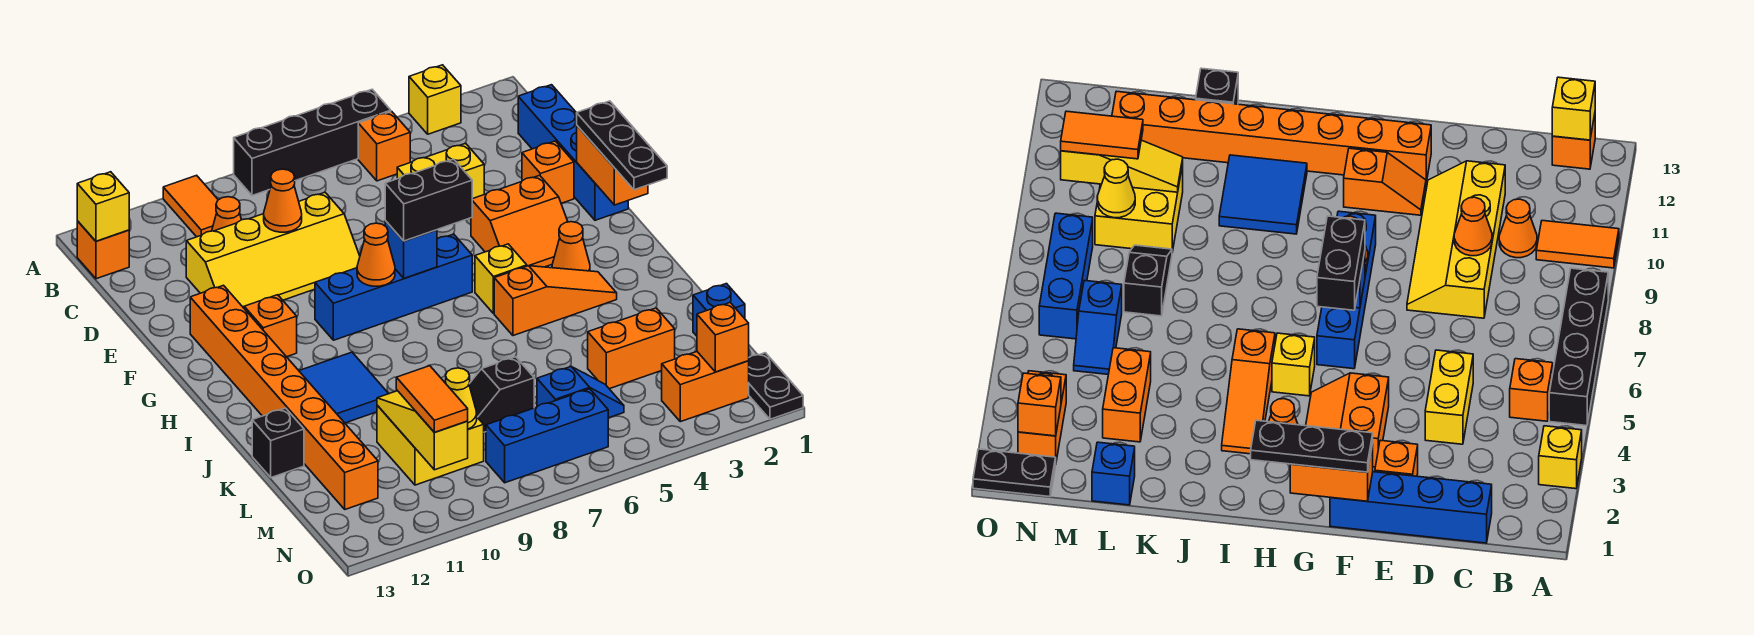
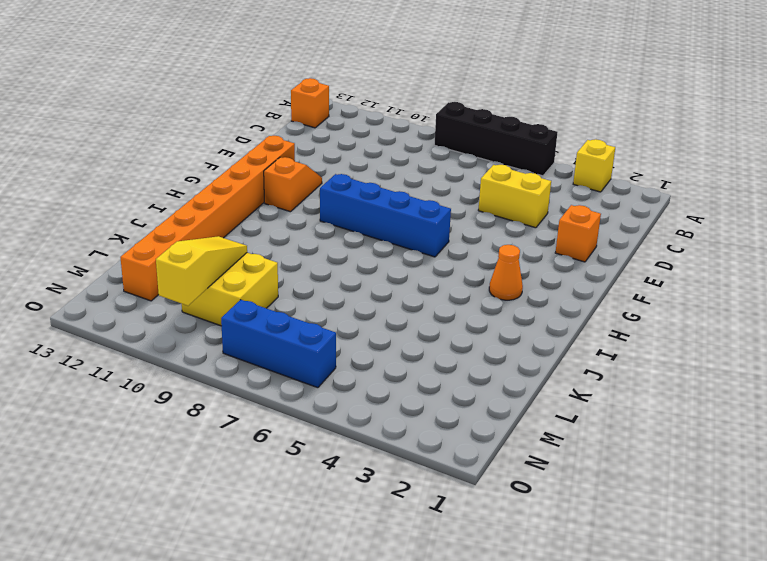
none -> orange 1x2 tile [163,175,218,237]
none -> orange 1x1 brick [358,111,410,181]
none -> blue 1x4 brick [518,85,628,220]
none -> orange 1x1 cone [212,197,241,231]

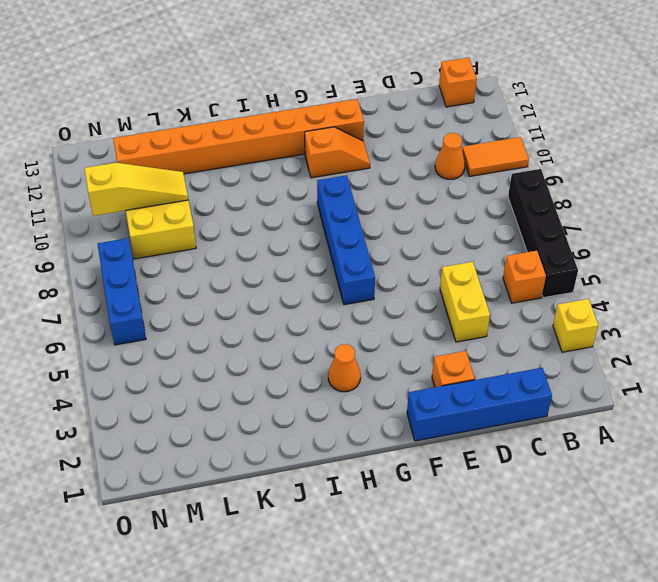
none -> yellow 2x4 slope [186,192,360,307]
none -> orange 2x2 slope [471,175,568,267]
none -> yellow 1x1 brick [475,244,527,314]
none -> orange 1x3 slope [494,266,617,336]

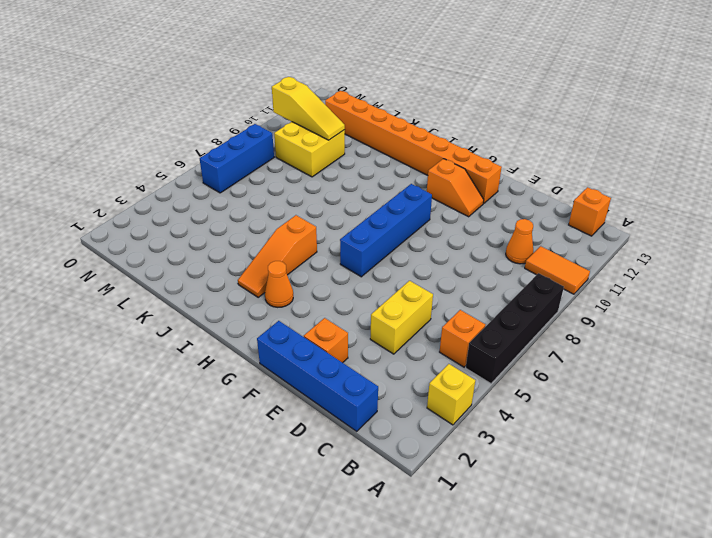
none -> yellow 2x4 slope [186,192,360,307]
none -> orange 2x2 slope [471,175,568,267]
none -> yellow 1x1 brick [475,244,527,314]
none -> blue 2x2 tile [299,352,389,423]

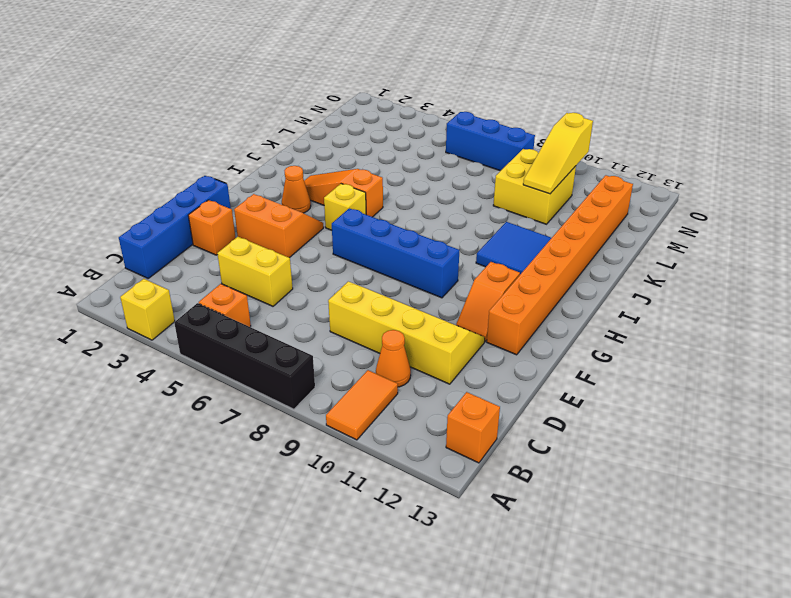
none -> black 1x1 brick [252,408,304,477]
none -> blue 1x1 brick [693,284,745,336]
none -> orange 1x2 brick [588,308,675,389]
none -> black 1x2 slope [469,357,534,432]

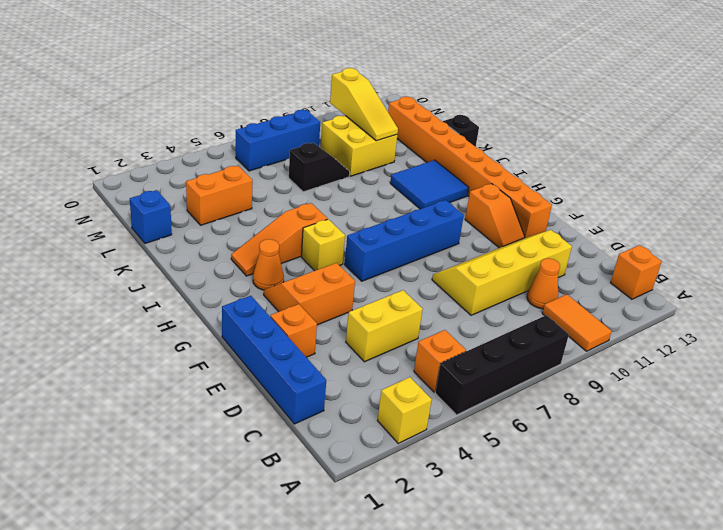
none -> blue 1x2 slope [537,367,624,418]
none -> black 1x2 plate [749,353,803,419]
none -> orange 1x2 brick [662,352,749,422]
none -> yellow 1x1 brick [77,172,129,241]

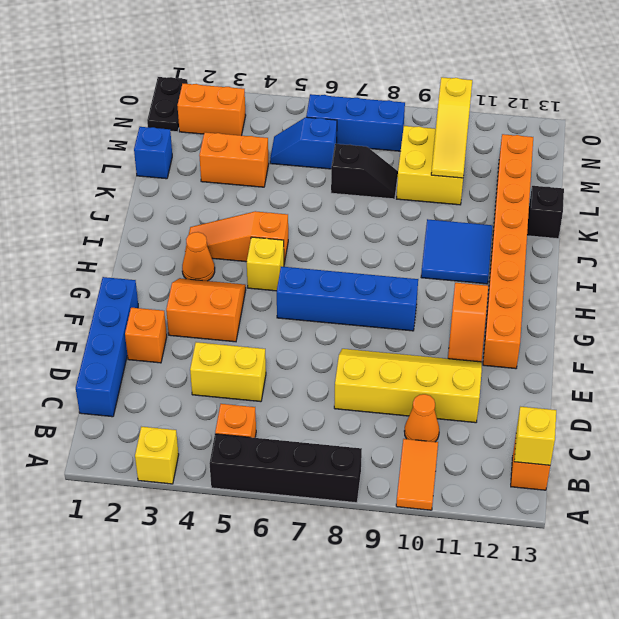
none -> orange 1x1 cone [264,169,302,232]
none -> orange 1x2 brick [577,126,648,205]
none -> blue 1x1 brick [385,221,437,278]
none -> orange 1x1 cone [357,223,395,286]

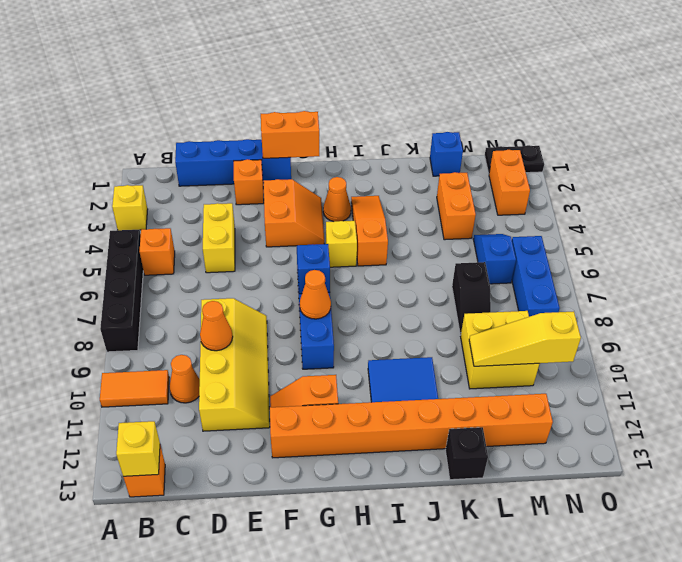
none -> yellow 1x1 cone [446,368,477,429]
none -> orange 1x1 brick [697,303,749,372]
none -> black 1x3 plate [577,101,667,190]
none -> black 1x2 brick [385,159,472,241]

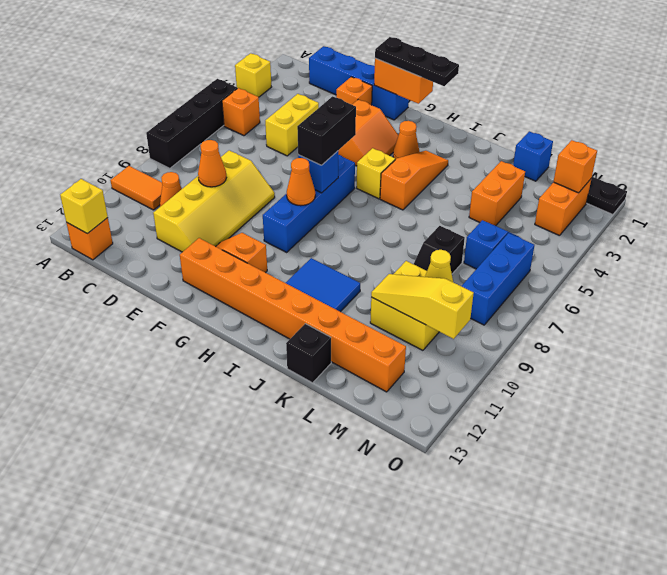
none -> orange 1x2 tile [396,366,468,432]

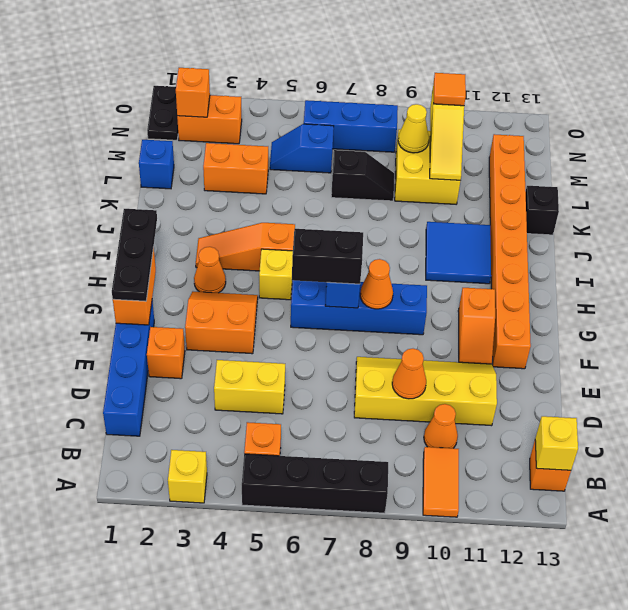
orange 1x1 tile [434,73,466,106] -> orange 1x2 tile [396,366,468,432]

